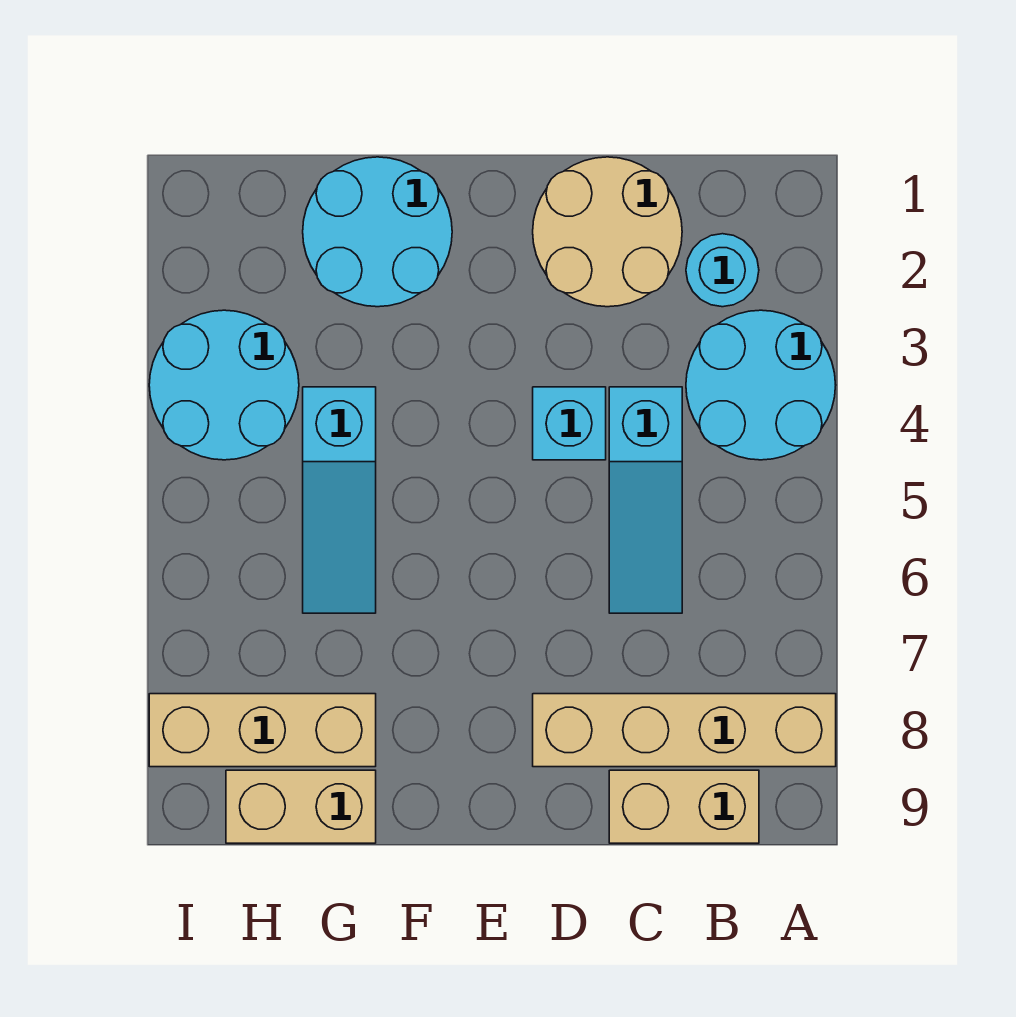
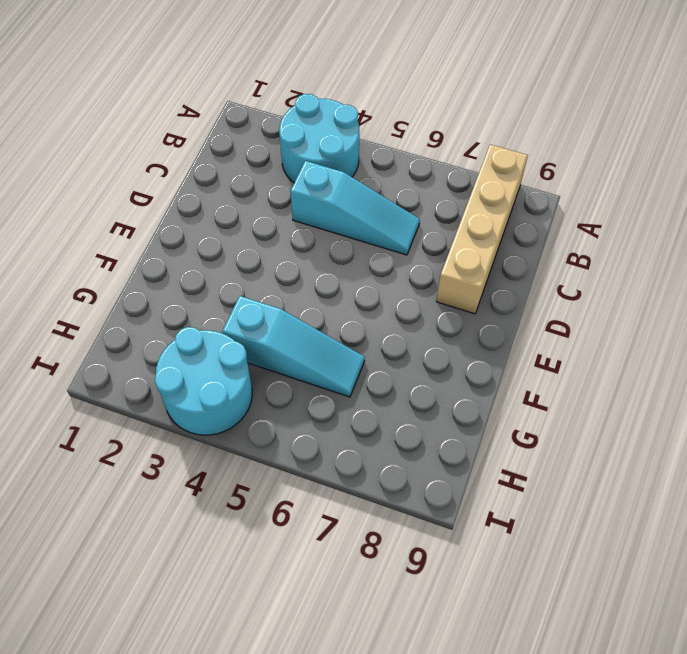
none -> cyan 1x1 round brick [686,234,759,307]
none -> tan 1x2 brick [609,770,759,843]
none -> tan 2x2 round brick [533,157,682,307]

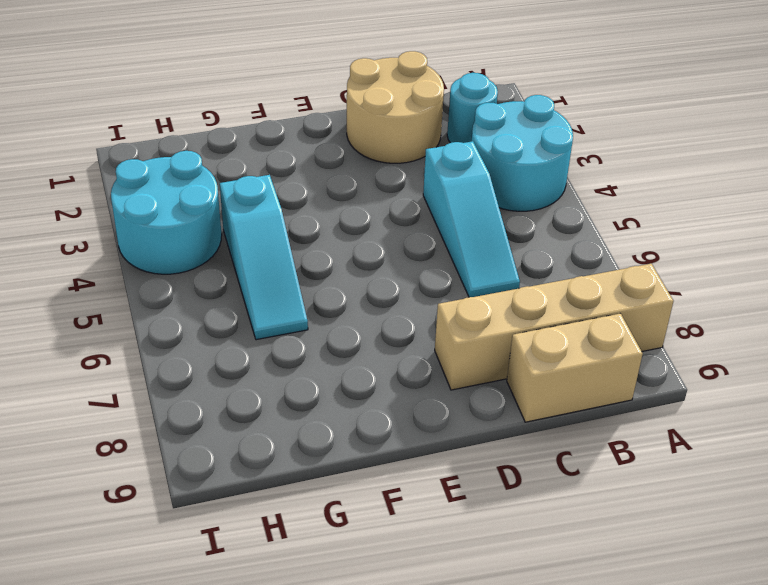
none -> cyan 1x1 brick [533,387,606,460]
none -> cyan 2x2 round brick [303,157,452,307]
none -> tan 1x3 brick [149,694,376,767]

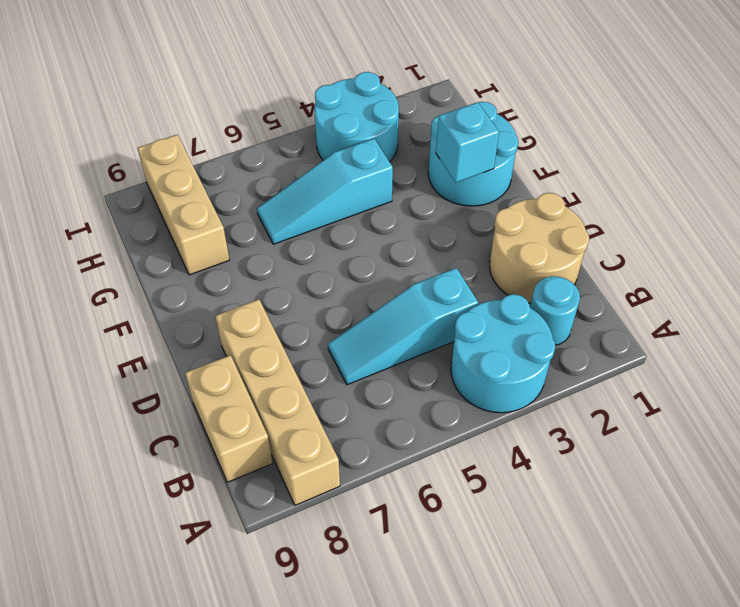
cyan 1x1 brick [436,102,499,182] -> cyan 1x1 brick moved to [533,387,606,460]
none -> tan 1x2 brick [226,770,376,843]

